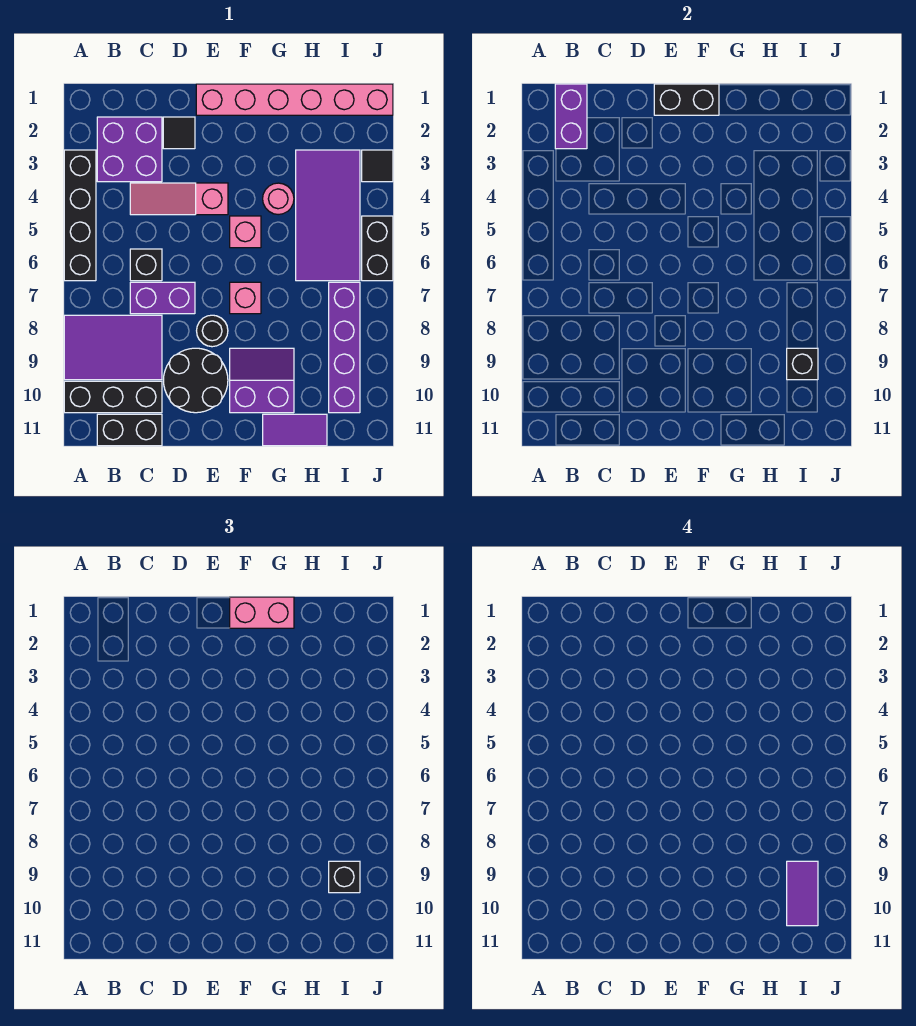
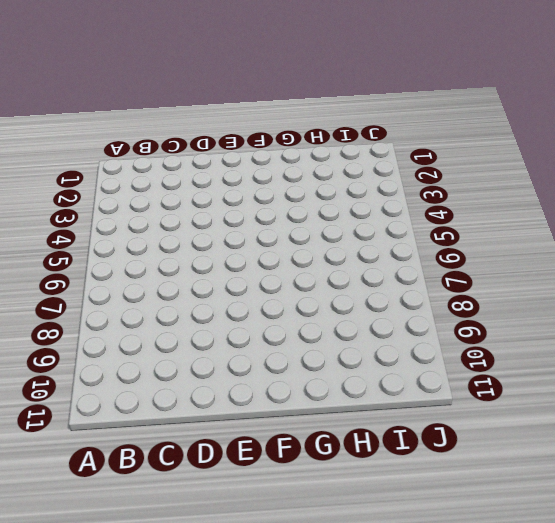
none -> black 1x4 brick [64,150,96,281]
none -> purple 2x3 tile [64,315,162,380]
none -> black 1x3 brick [64,381,162,413]

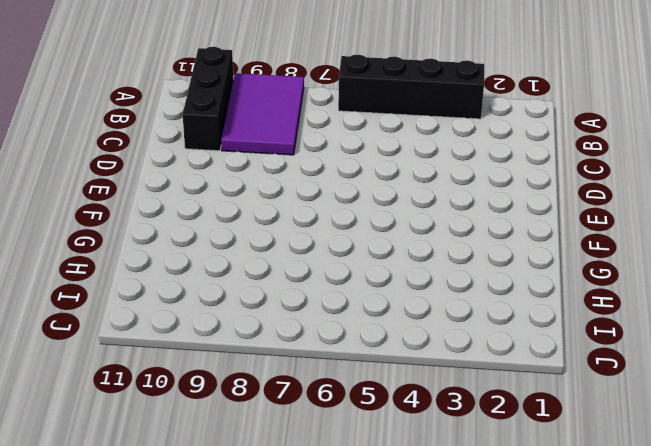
none -> purple 2x2 brick [97,117,162,182]
none -> black 1x2 brick [97,414,162,446]
none -> pink 1x3 slope [130,183,228,215]

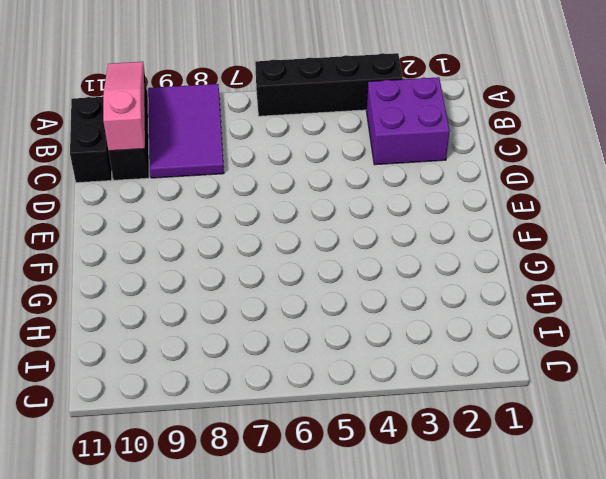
pink 1x3 slope [103,62,145,151] -> pink 1x3 slope moved to [130,183,228,215]
none -> black 1x1 brick [130,249,162,281]
none -> purple 1x2 brick [130,282,195,314]
none -> black 1x1 tile [163,117,195,149]

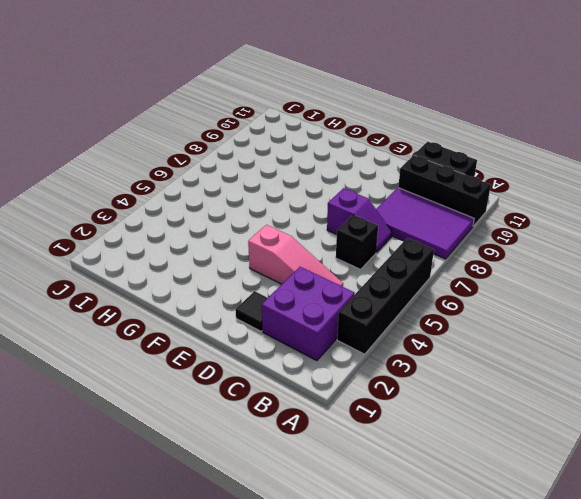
purple 1x2 slope [327,188,392,252] -> purple 1x2 brick [130,282,195,314]
none -> black 2x2 round brick [163,348,228,413]
none -> pink 1x6 brick [196,84,393,115]
none -> black 1x1 round brick [197,315,228,347]

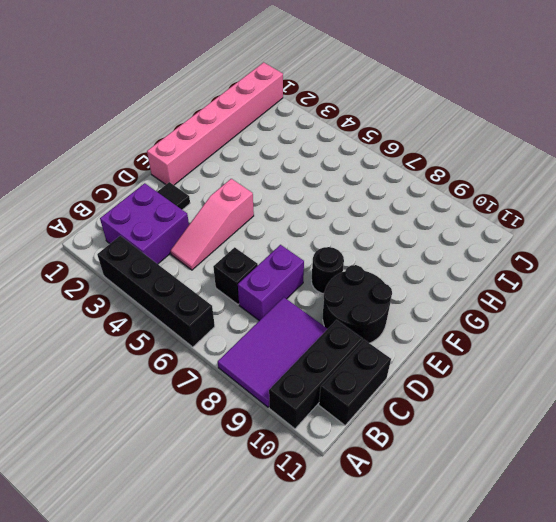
none -> pink 1x1 brick [230,216,261,248]
none -> pink 1x1 brick [230,282,261,314]
none -> purple 2x2 slope [230,348,294,413]

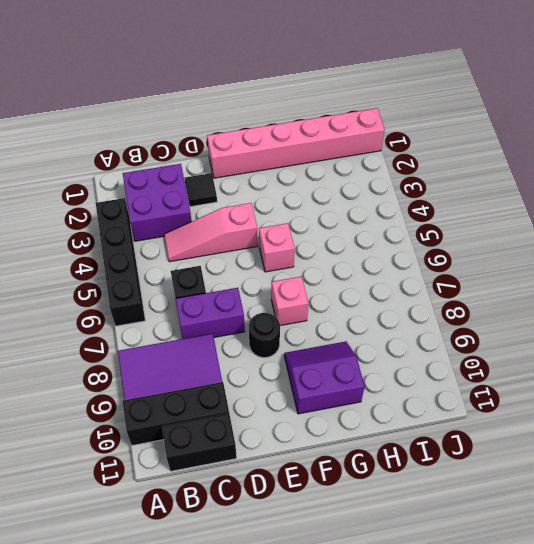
none -> black 2x2 round brick [163,348,228,413]
none -> pink 1x1 round brick [263,183,294,215]
none -> purple 1x2 tile [263,414,327,446]

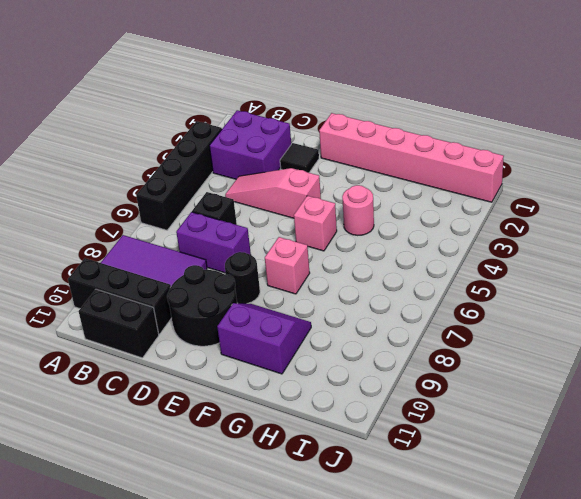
none -> purple 1x2 tile [263,414,327,446]
none -> purple 2x4 tile [296,150,360,281]
none -> purple 1x4 brick [329,282,360,413]

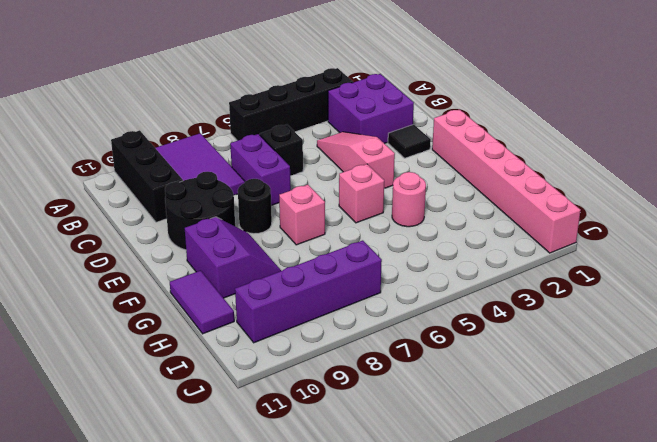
none -> black 1x2 brick [97,414,162,446]
none -> purple 2x4 tile [296,150,360,281]
none -> black 1x1 tile [362,150,393,182]

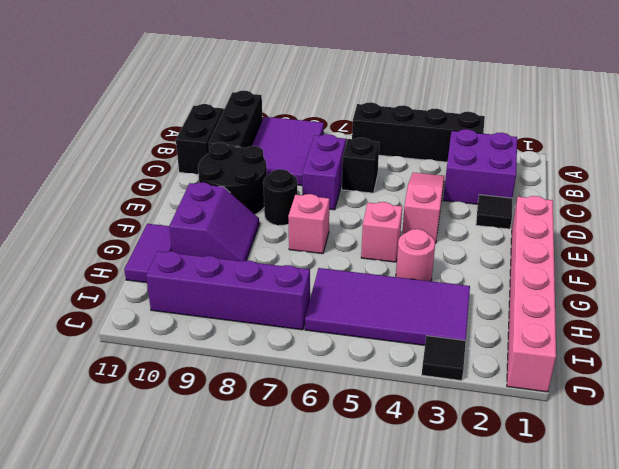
none -> black 1x2 brick [362,216,393,281]
none -> purple 1x2 brick [555,84,587,149]
none -> black 1x2 brick [654,84,719,115]

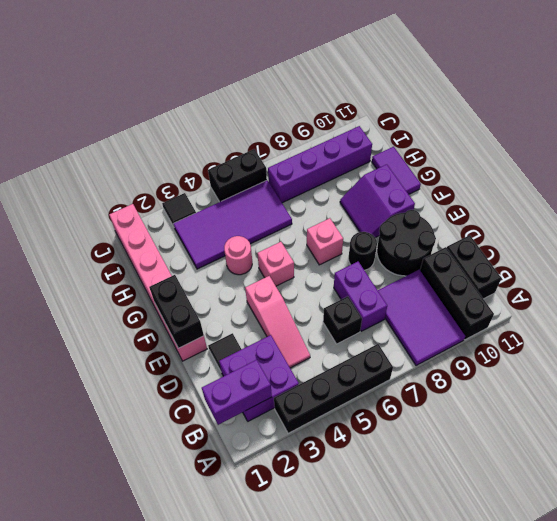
none -> black 1x1 brick [787,348,818,380]
none -> pink 1x2 brick [230,597,294,628]
none -> black 1x1 brick [329,861,360,893]

